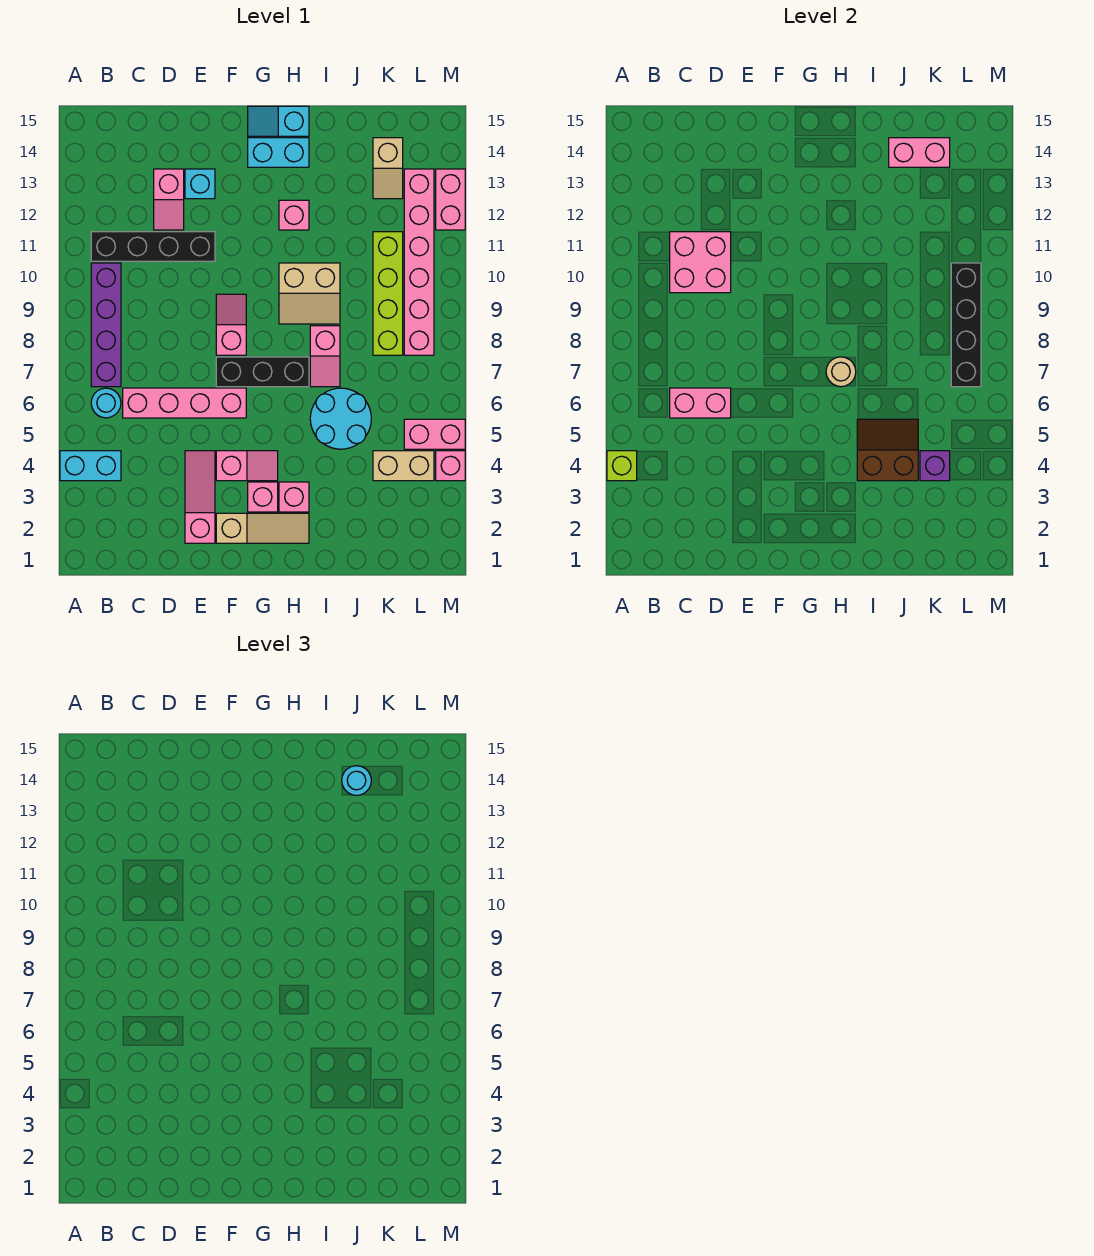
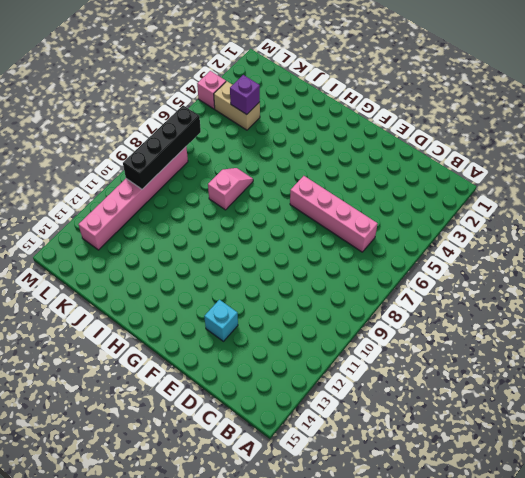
none -> cyan 1x2 brick [60,451,121,481]
none -> cyan 1x1 round brick [91,388,121,418]
none -> purple 1x4 brick [91,263,121,387]
none -> black 1x4 brick [91,232,215,261]

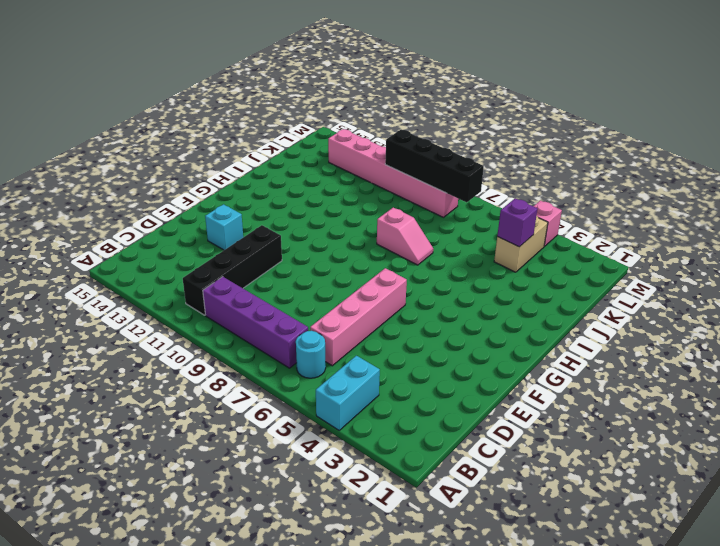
none -> pink 1x2 slope [154,169,184,230]
none -> pink 1x3 slope [185,451,215,543]
none -> tan 1x3 slope [216,513,309,543]
none -> pink 1x2 slope [216,451,278,481]

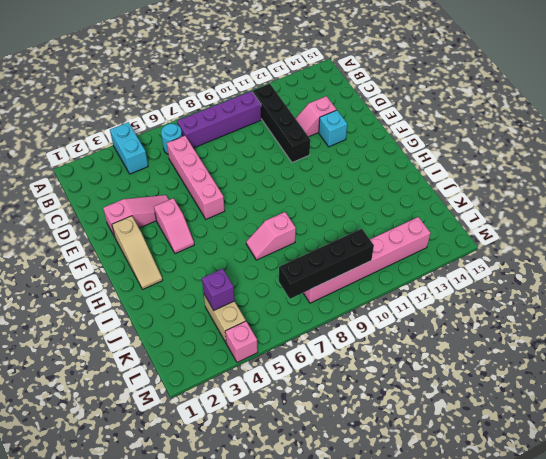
none -> black 1x3 brick [216,357,309,387]
none -> pink 1x2 slope [216,294,246,355]
none -> pink 1x1 brick [248,482,278,512]
none -> cyan 1x2 brick [248,138,309,167]

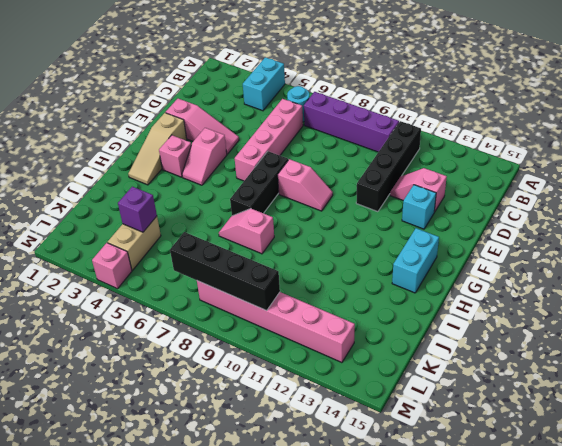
none -> cyan 1x2 slope [248,106,309,136]
none -> pink 1x1 brick [279,482,309,512]
none -> tan 2x2 slope [279,263,340,324]
none -> pink 1x1 brick [279,200,309,230]

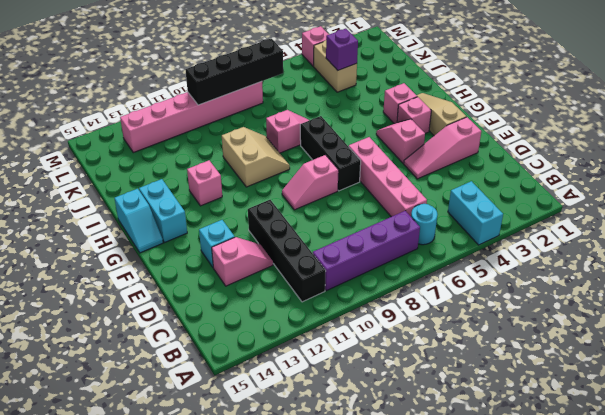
none -> cyan 2x2 round brick [310,388,371,449]
none -> lime 1x4 brick [373,232,403,355]
none -> tan 1x2 slope [373,138,403,199]
none -> pink 1x2 brick [404,419,465,449]

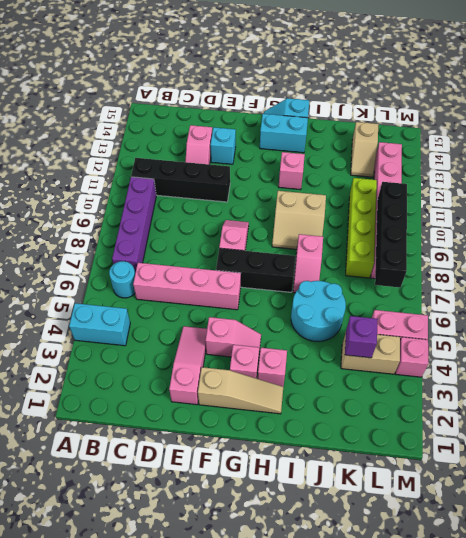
none -> pink 1x2 brick [436,169,465,230]
none -> lime 1x1 brick [607,451,637,481]
none -> pink 1x2 brick [670,388,731,418]
none -> pink 2x2 brick [670,232,731,293]

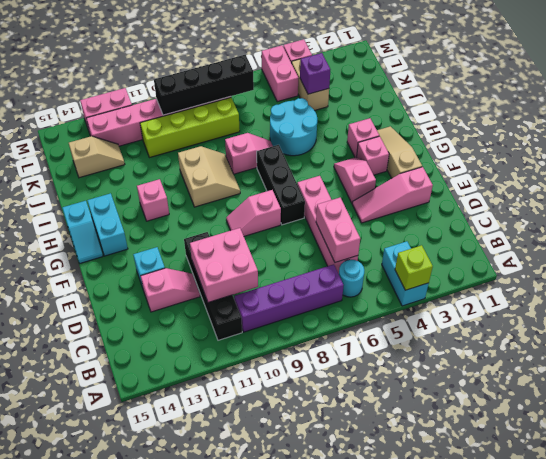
none -> tan 1x1 round brick [826,357,856,387]
none -> brown 2x2 slope [857,419,918,481]
none -> pink 1x2 brick [889,138,950,167]
none -> cyan 1x1 round brick [342,766,371,795]

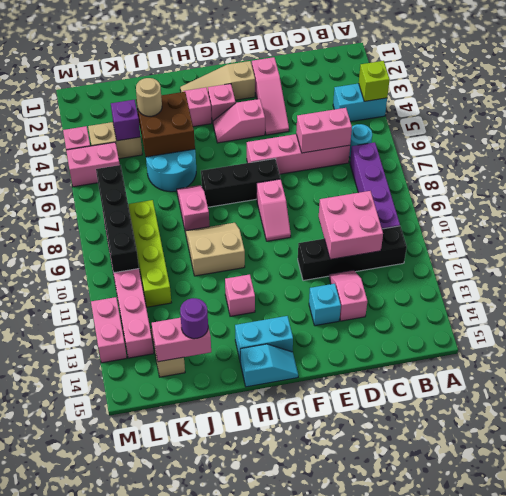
brown 2x2 brick [136,92,195,157] -> brown 2x2 slope [857,419,918,481]
tan 1x1 round brick [136,78,162,116] -> tan 1x1 round brick moved to [826,357,856,387]
purple 1x1 round brick [180,298,208,339] -> cyan 1x1 round brick [342,766,371,795]

